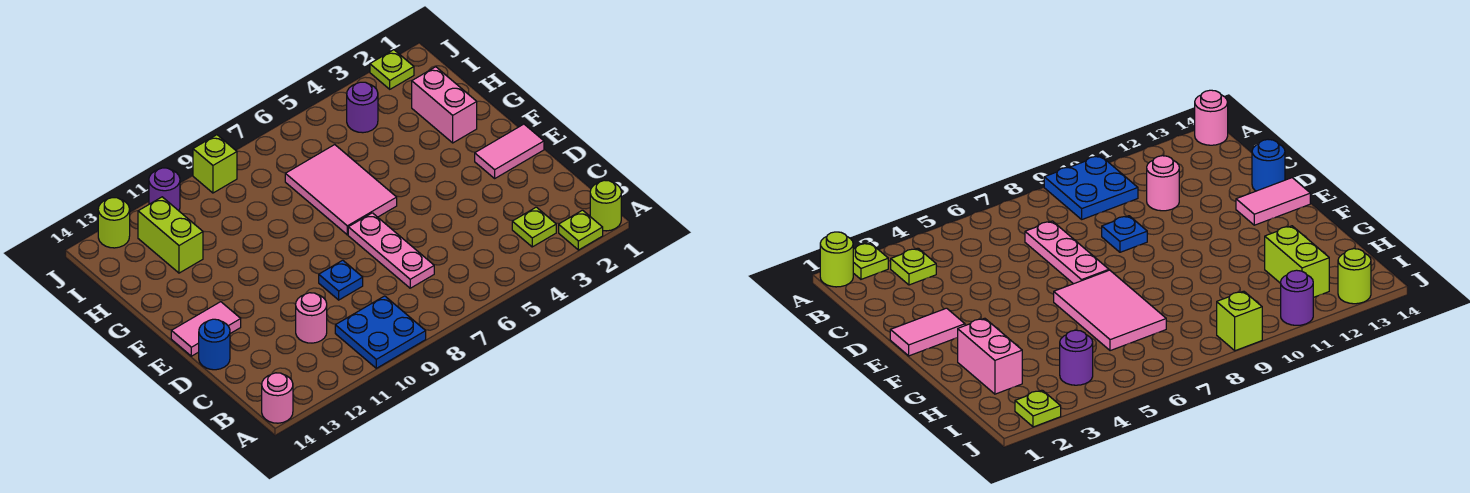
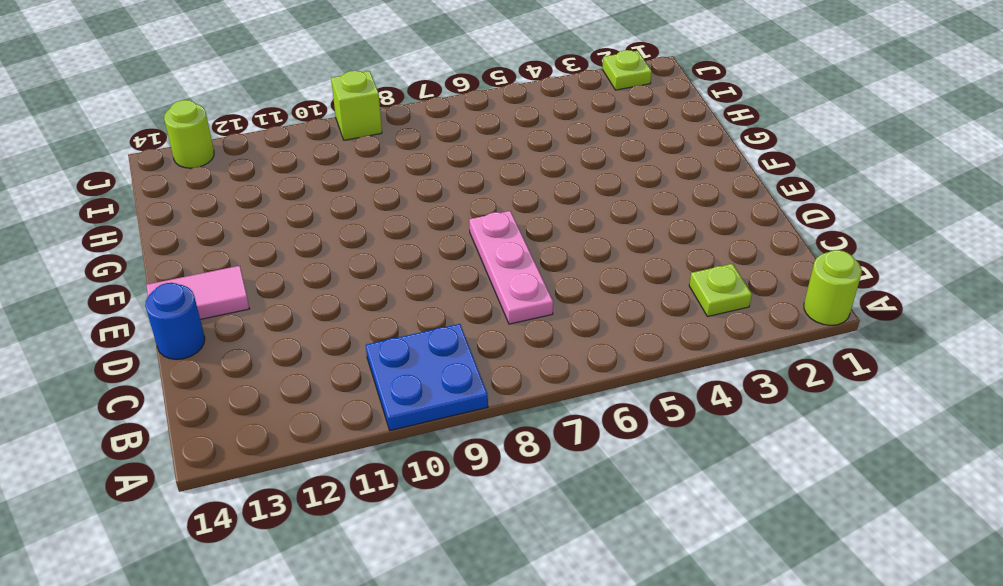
none -> lime 1x1 plate [559,210,603,250]
none -> pink 1x1 round brick [262,373,293,423]
none -> pink 1x1 round brick [296,293,327,343]

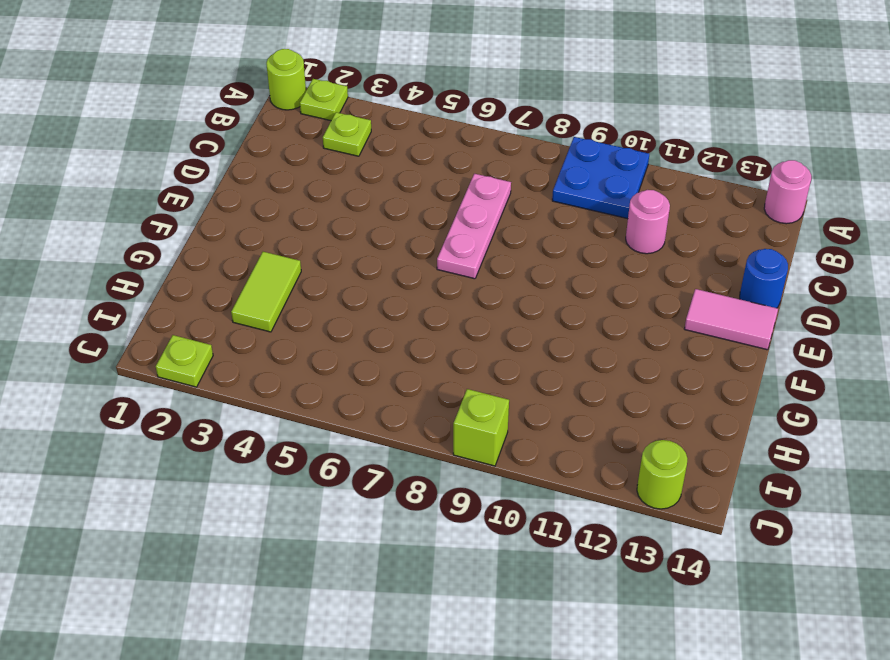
lime 1x2 tile [231,252,301,332] -> none
none -> blue 1x1 plate [319,260,363,300]
none -> pink 1x2 tile [475,124,544,178]
none -> pink 2x3 tile [285,145,397,235]

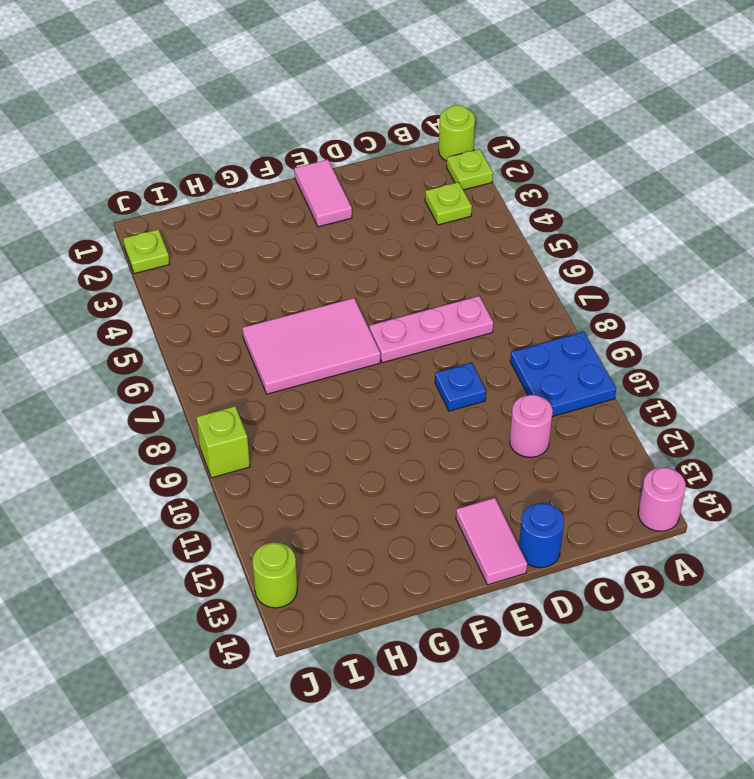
none -> pink 1x2 brick [412,67,477,143]
none -> lime 1x2 brick [138,197,203,273]
none -> purple 1x1 round brick [347,82,378,133]

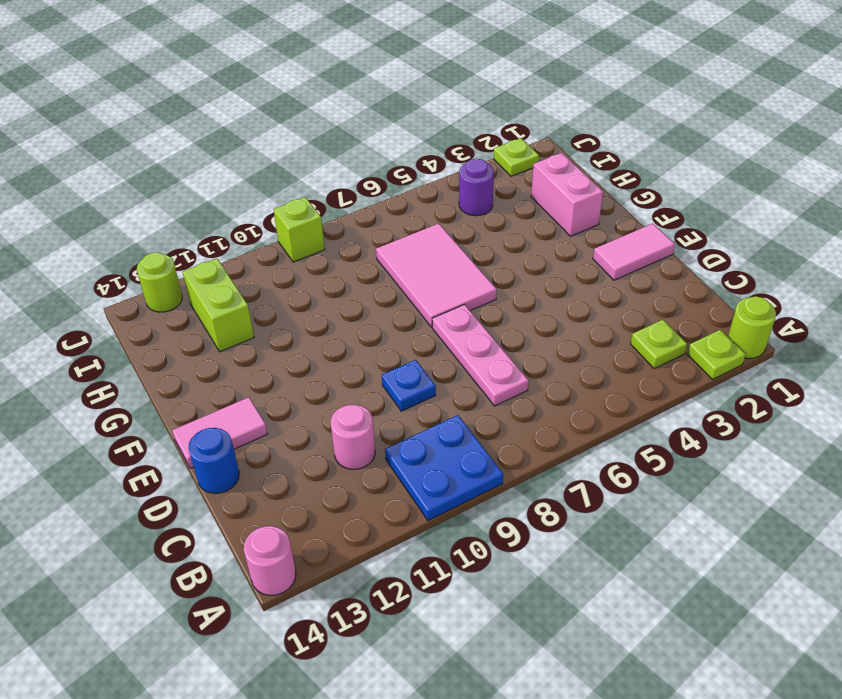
none -> purple 1x1 round brick [149,168,180,211]

